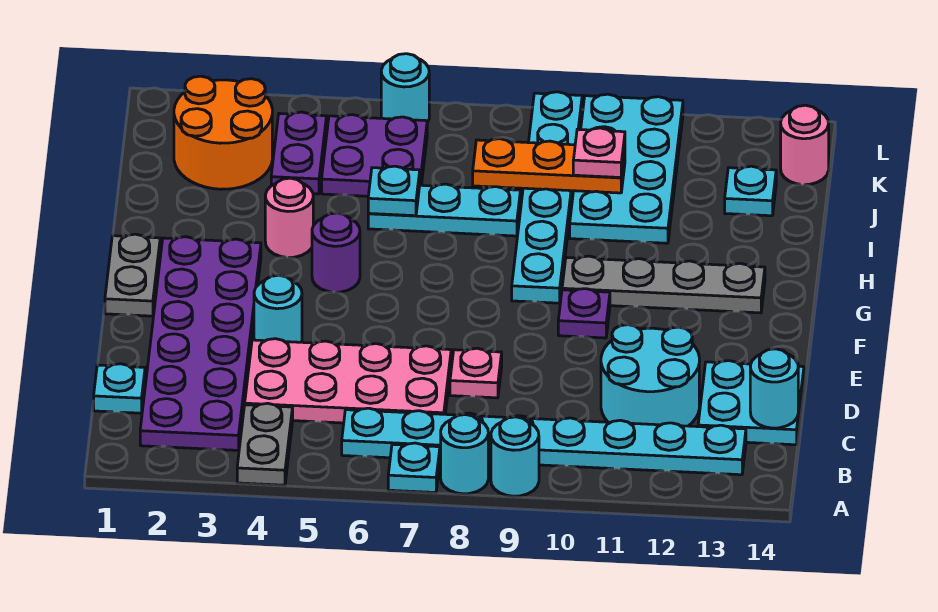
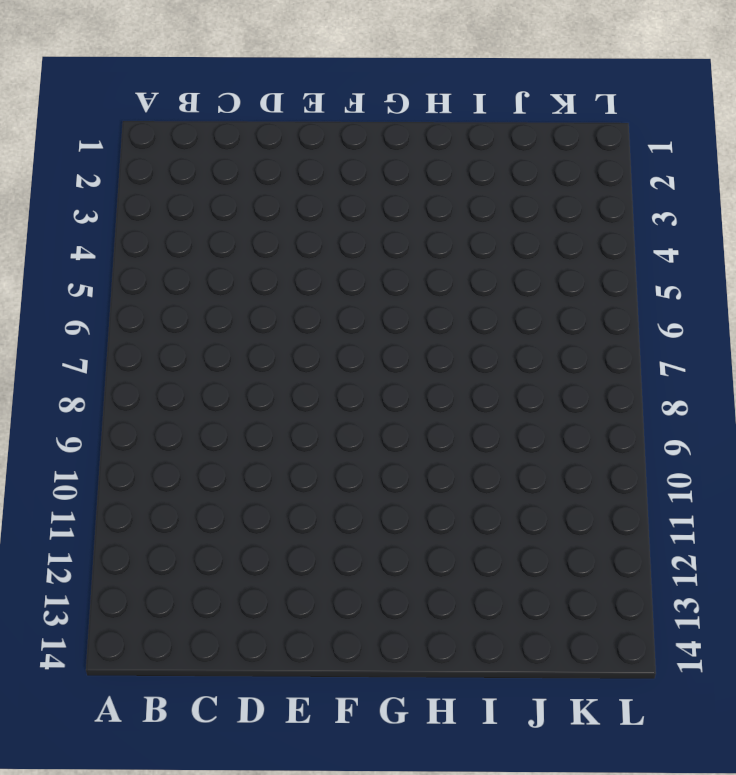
none -> grey 1x2 plate [237,403,293,485]
none -> cyan 1x1 plate [388,443,440,493]
none -> cyan 1x1 round brick [441,415,488,494]
none -> cyan 1x1 round brick [491,417,539,496]

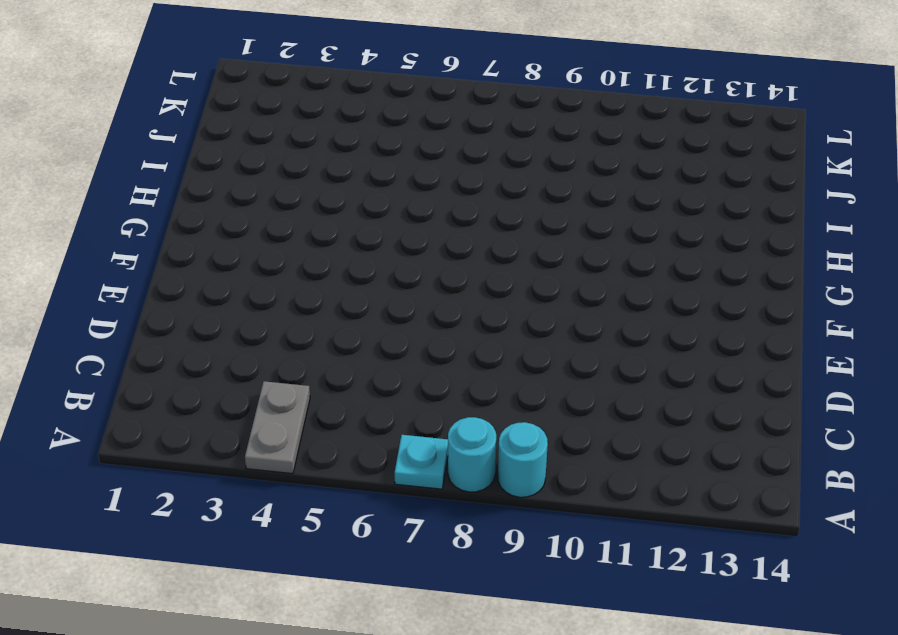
none -> purple 2x6 plate [140,237,261,450]
none -> cyan 1x8 plate [342,408,746,475]
none -> cyan 1x1 plate [94,364,145,413]
none -> pink 2x4 plate [245,339,451,423]

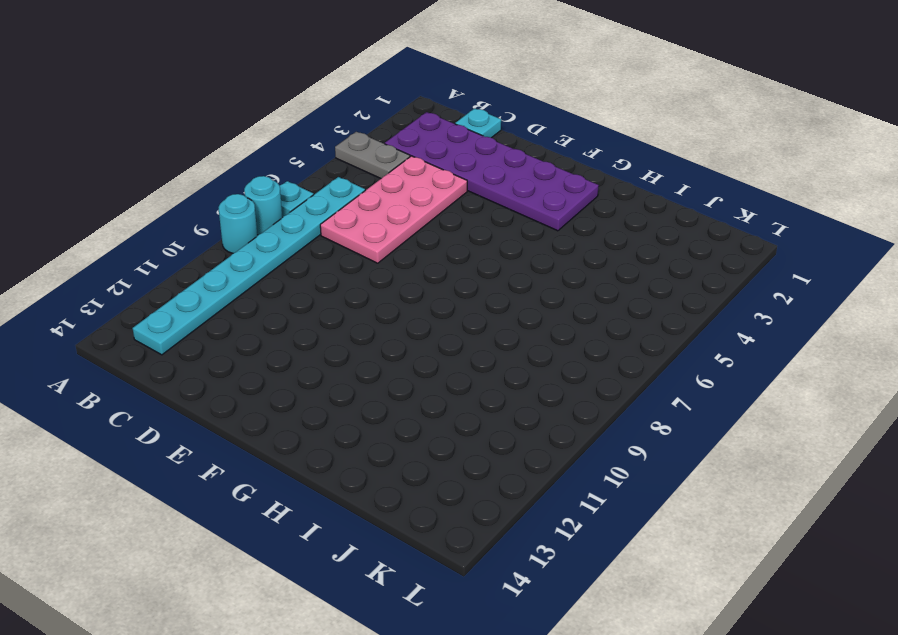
none -> cyan 2x2 round brick [601,325,699,426]
none -> cyan 2x2 plate [698,361,804,445]
none -> pink 1x1 plate [450,348,502,398]
none -> cyan 1x1 round brick [254,275,302,342]

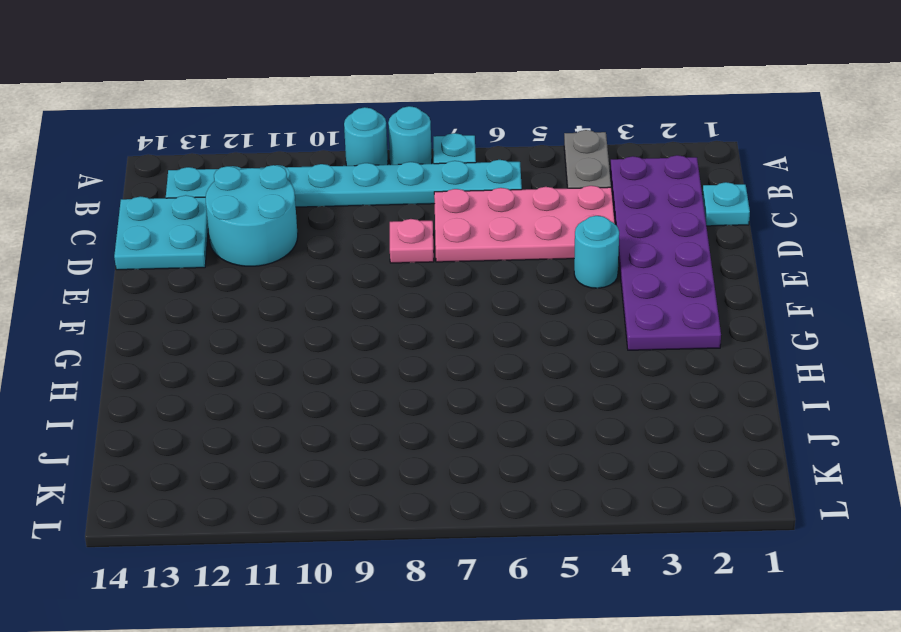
none -> grey 1x2 plate [105,234,160,316]
none -> purple 1x1 plate [558,289,610,338]
none -> purple 1x1 round brick [312,213,360,292]
none -> cyan 1x6 plate [512,92,582,303]

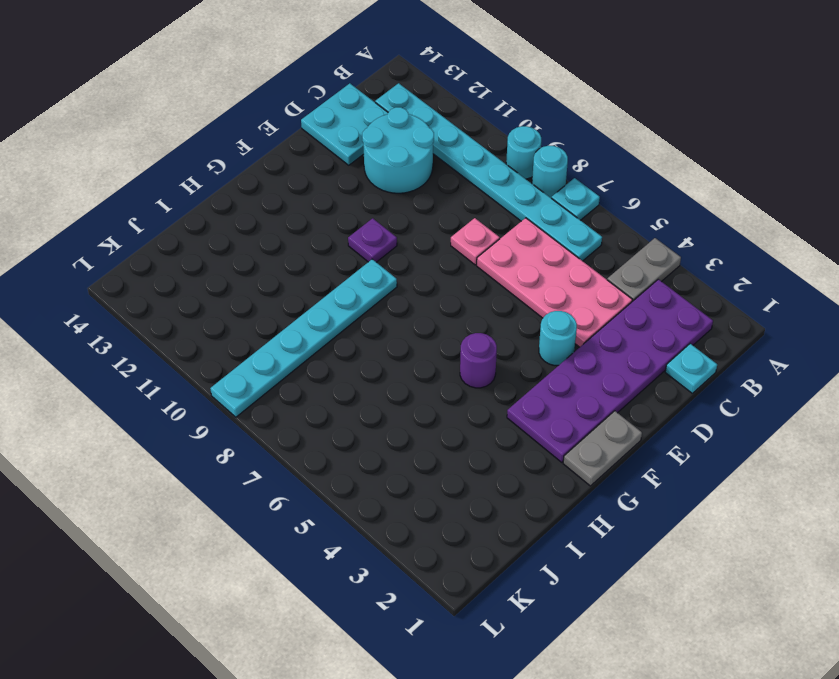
none -> grey 1x4 plate [562,256,765,313]
none -> pink 1x1 round brick [265,178,313,257]
none -> cyan 1x3 plate [368,184,521,236]
none -> cyan 2x4 plate [570,94,683,243]

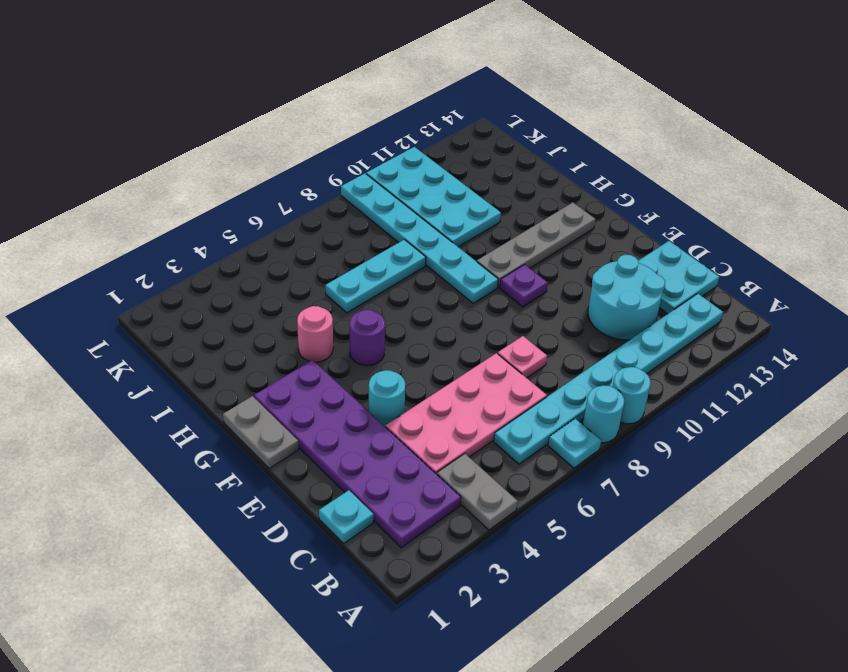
none -> orange 2x2 round brick [174,76,272,189]
none -> purple 1x2 plate [271,112,327,194]
none -> purple 2x2 plate [322,115,427,196]
none -> cyan 1x1 plate [725,166,776,216]

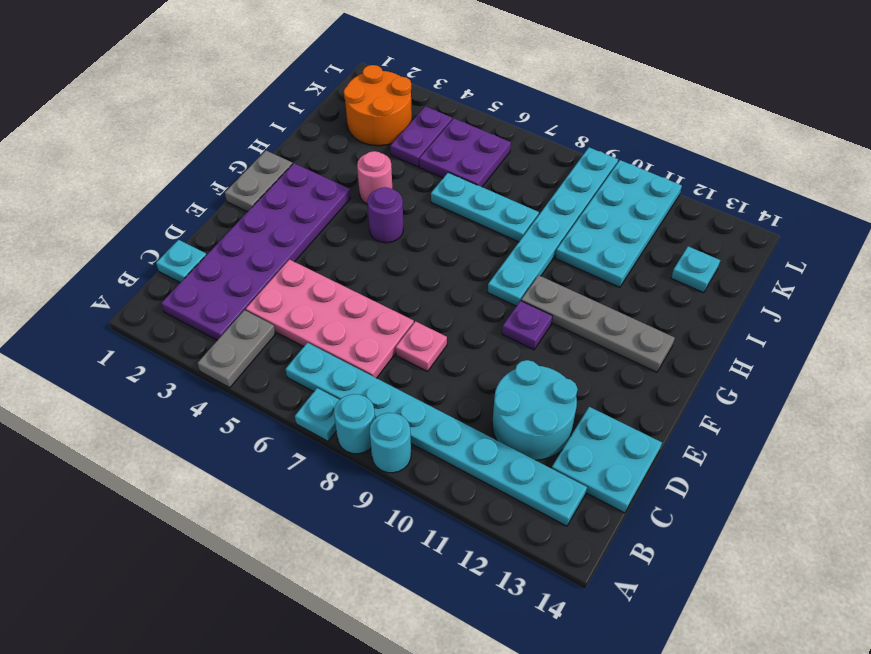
none -> cyan 1x1 round brick [254,275,302,342]
none -> pink 1x1 round brick [781,105,829,185]
none -> cyan 1x1 round brick [381,54,429,123]
none -> cyan 1x1 round brick [750,349,798,428]

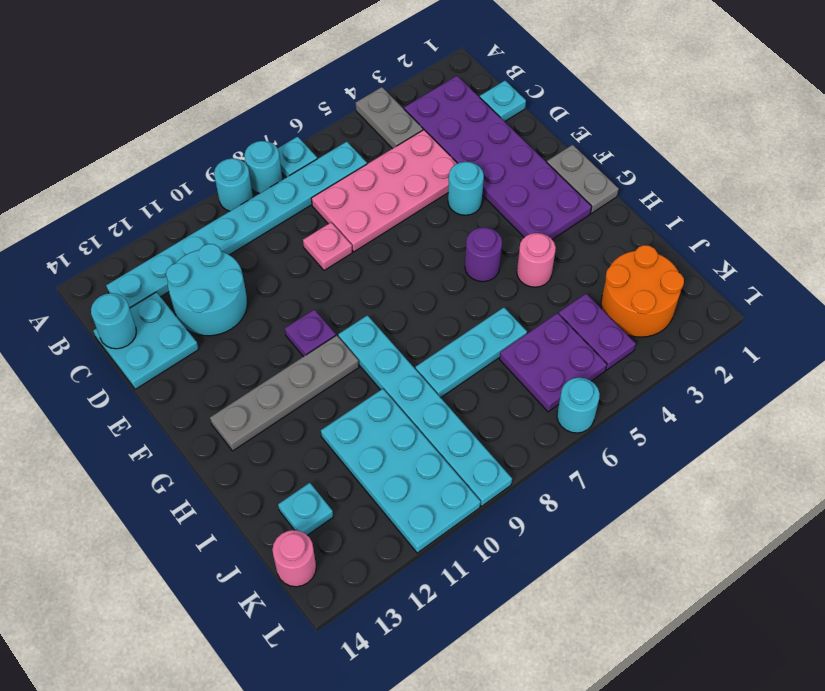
none -> cyan 1x1 plate [368,166,420,216]
none -> orange 1x3 plate [473,139,625,193]
none -> pink 1x1 plate [573,128,625,178]

